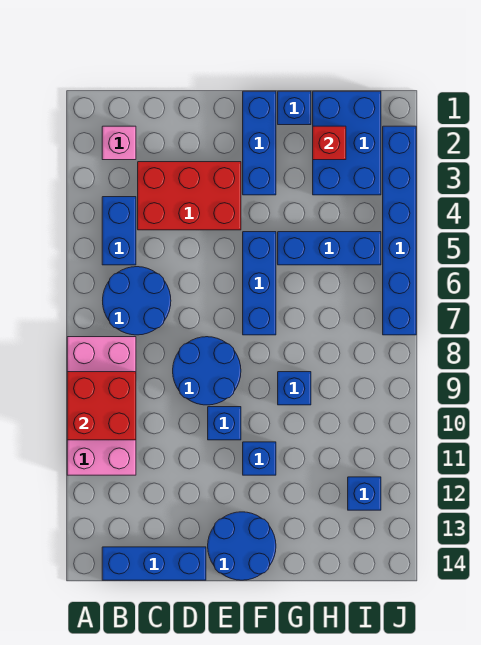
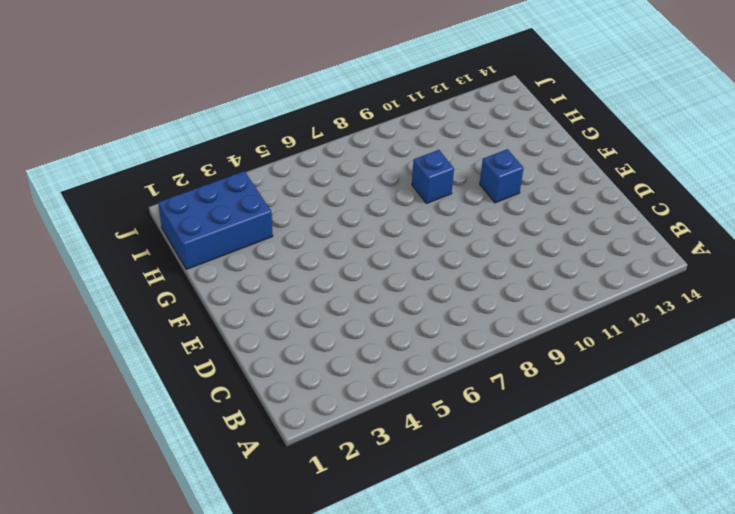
none -> pink 2x4 brick [67,337,136,475]
none -> pink 1x1 brick [102,126,136,160]
none -> blue 1x2 brick [102,197,136,265]

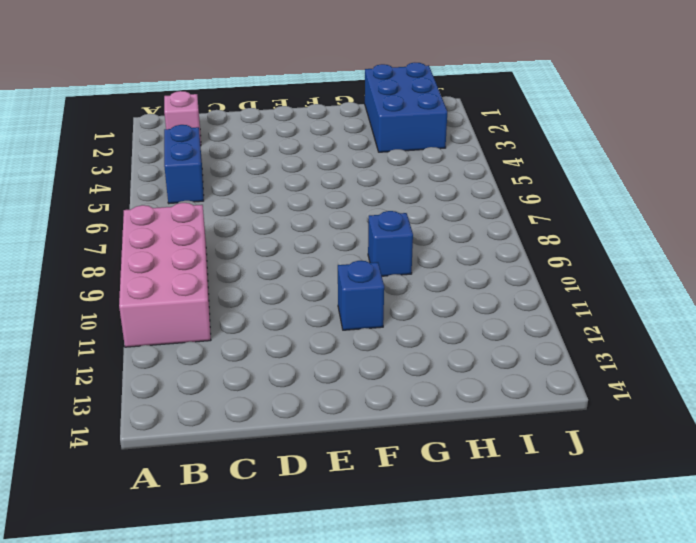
none -> blue 2x2 round brick [103,267,171,335]
none -> blue 1x3 brick [102,547,206,580]
none -> red 2x3 brick [138,162,241,230]

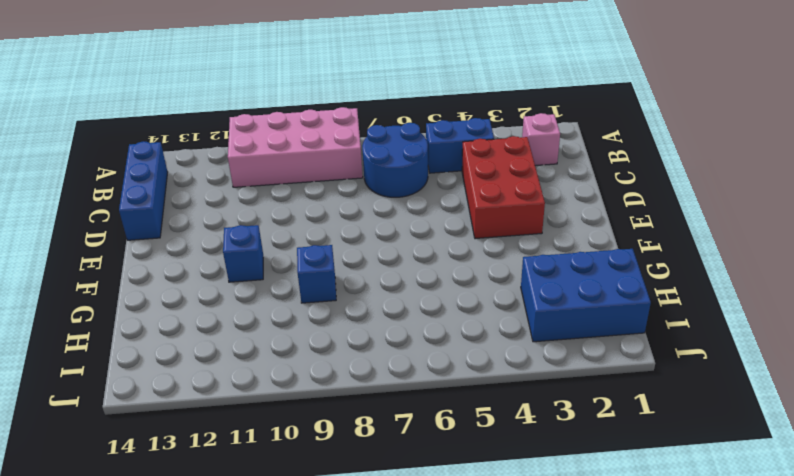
none -> blue 2x2 round brick [173,337,241,405]
none -> blue 1x1 brick [208,407,241,440]
none -> blue 2x2 round brick [208,512,276,580]

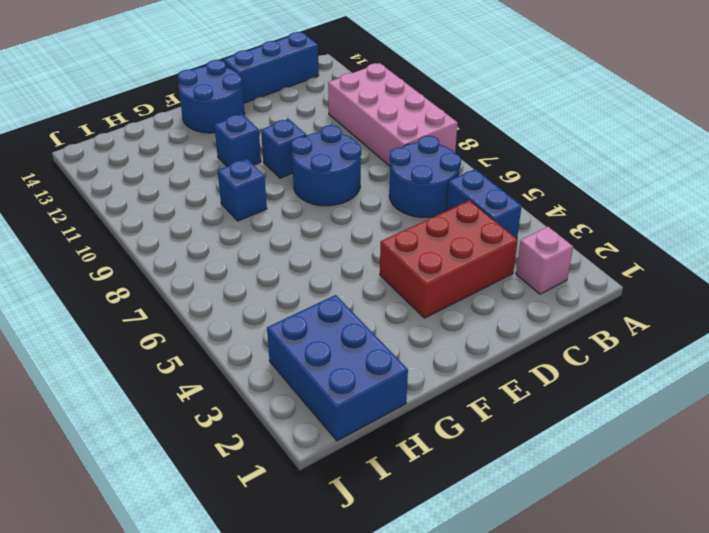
none -> blue 1x3 brick [243,91,276,195]
none -> blue 1x3 brick [243,232,276,335]
none -> blue 1x1 brick [278,91,311,125]

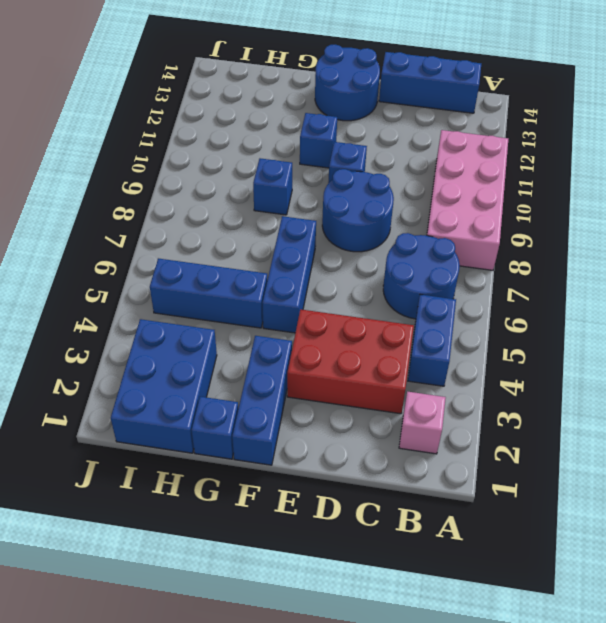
none -> blue 1x1 brick [348,477,381,510]
none -> blue 1x6 brick [383,126,416,335]
none -> red 2x2 brick [67,372,136,440]

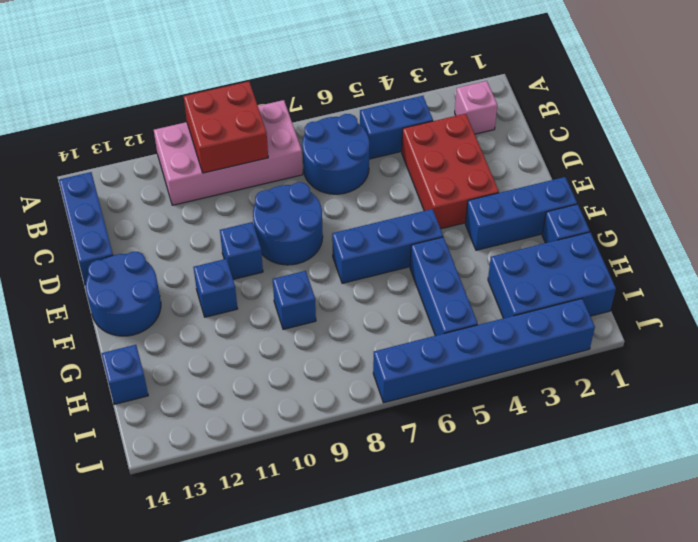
blue 1x1 brick [101,345,148,404] -> blue 1x1 brick moved to [348,477,381,510]
none -> red 1x1 brick [313,126,346,160]

